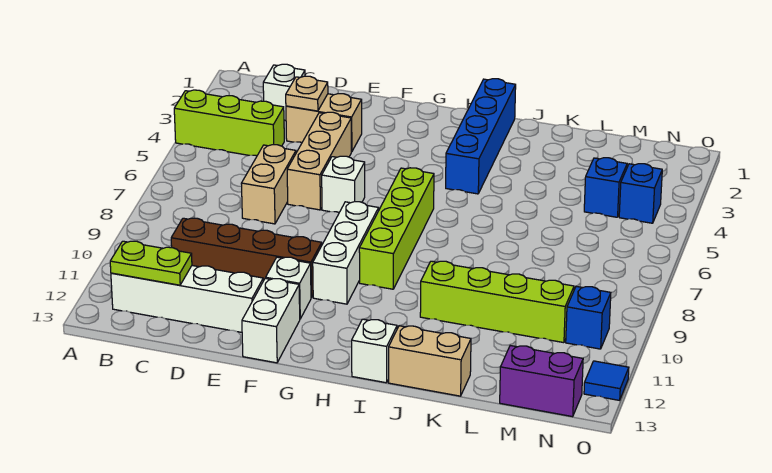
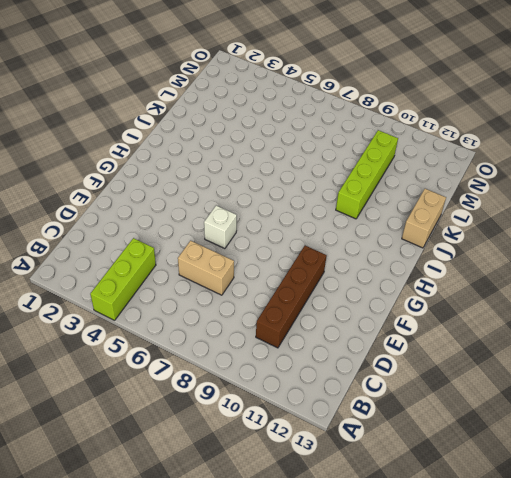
none -> white 1x4 brick [111,266,263,332]
none -> white 1x1 brick [263,64,305,120]
none -> tan 1x2 brick [286,94,362,152]

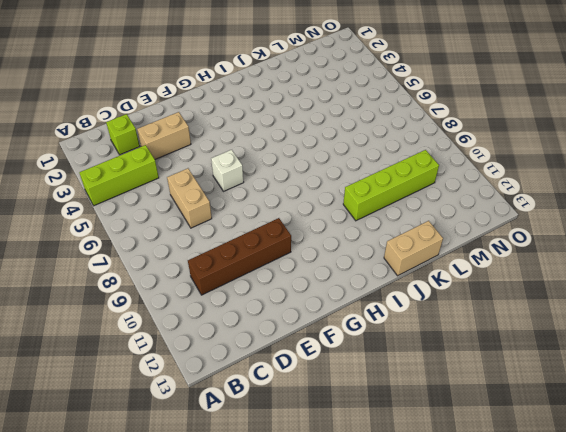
lime 1x1 brick [106,114,140,155] -> white 1x1 brick [263,64,305,120]
none -> white 1x4 brick [111,266,263,332]
none -> tan 1x3 brick [287,112,351,210]
none -> white 1x1 brick [266,257,311,319]

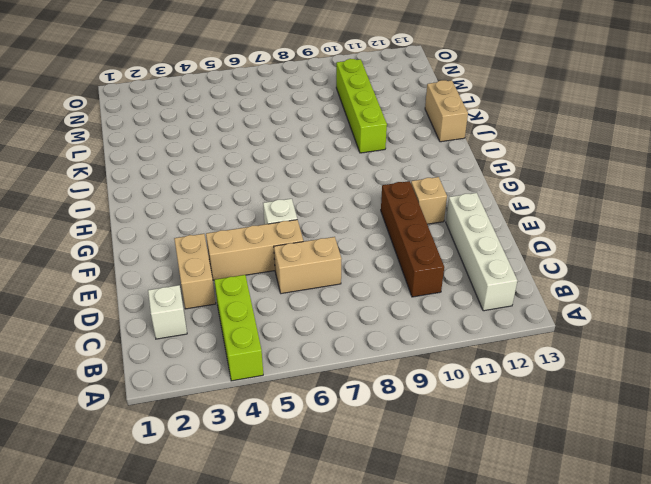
tan 1x1 brick [411,177,447,224] -> white 1x1 brick [266,257,311,319]
none -> white 1x2 brick [242,278,300,363]
none -> white 1x3 brick [313,202,379,304]
none -> lime 1x4 brick [359,168,434,289]

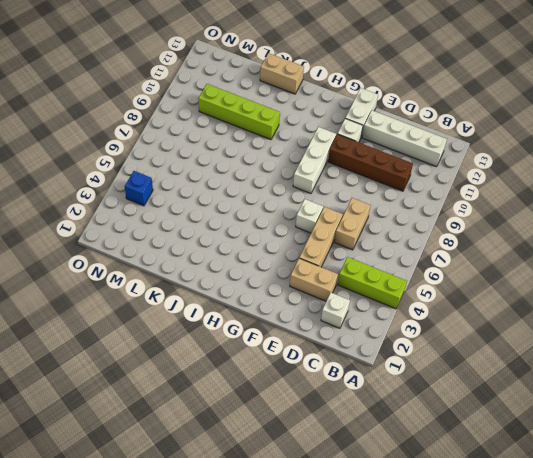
none -> lime 1x4 brick [359,168,434,289]
none -> blue 1x4 brick [446,79,516,194]
none -> white 1x1 brick [352,319,397,383]

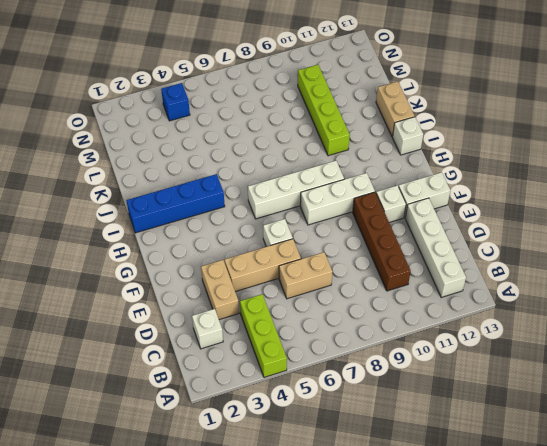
white 1x4 brick [248,161,344,219] -> lime 1x4 brick [359,168,434,289]
none -> blue 1x1 brick [584,158,627,217]
none -> purple 1x2 brick [500,346,583,417]
none -> blue 1x1 brick [566,286,611,349]

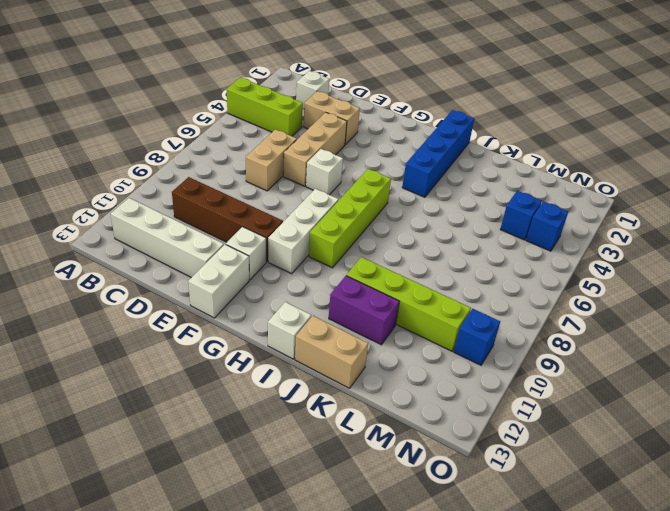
purple 1x2 brick [329,276,400,345] -> purple 1x2 brick moved to [500,346,583,417]
none -> blue 1x1 tile [584,361,629,400]
none -> lime 1x2 plate [110,241,192,285]
none -> tan 1x1 plate [286,76,328,111]

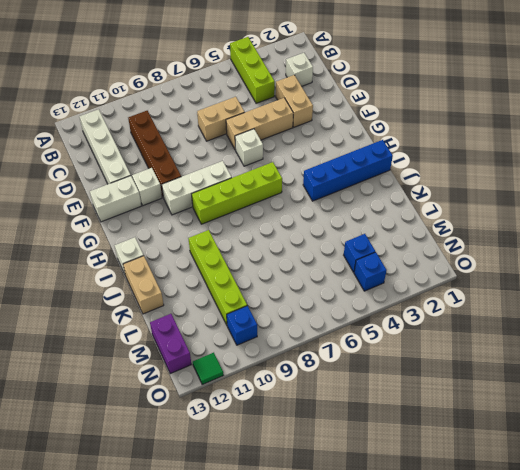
green 1x1 tile [193,353,223,384] -> blue 1x1 tile [584,361,629,400]
none -> lime 1x2 plate [110,241,192,285]
none -> tan 1x1 plate [286,76,328,111]

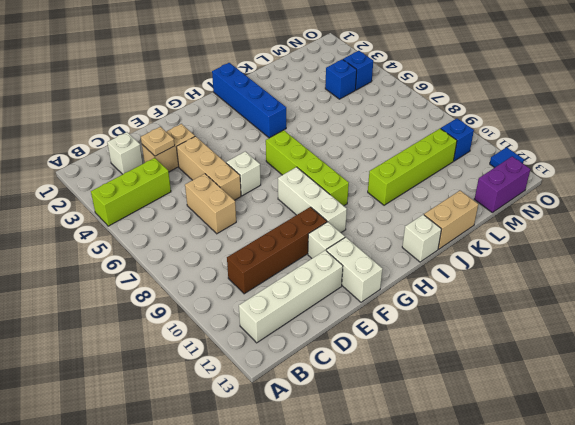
none -> lime 1x2 plate [110,241,192,285]

